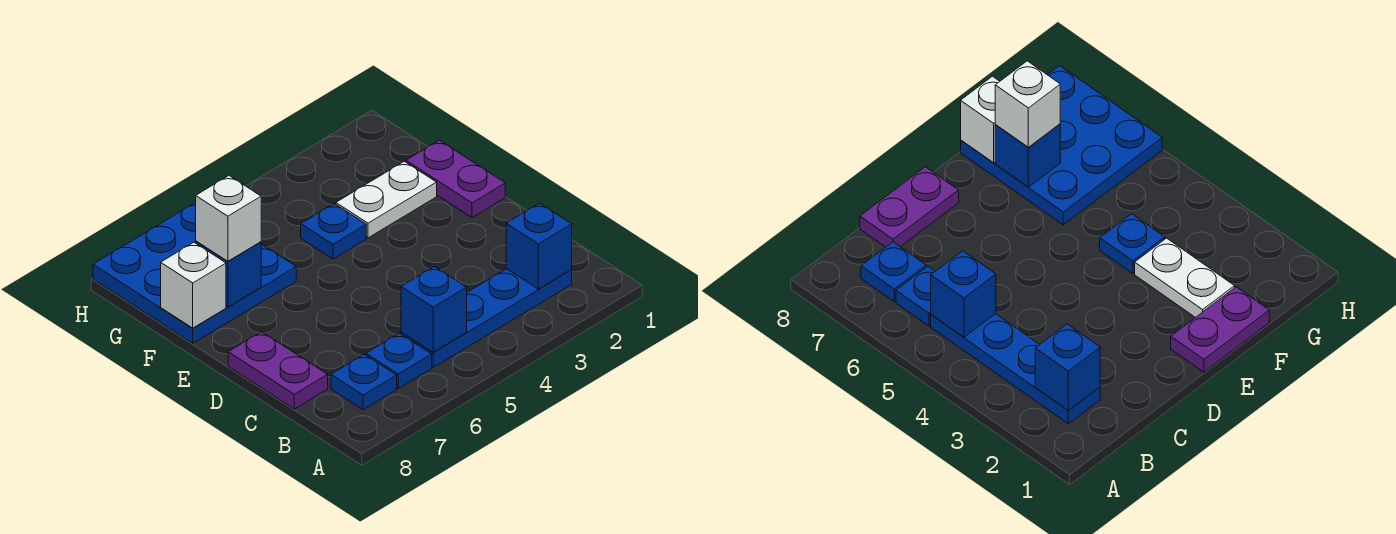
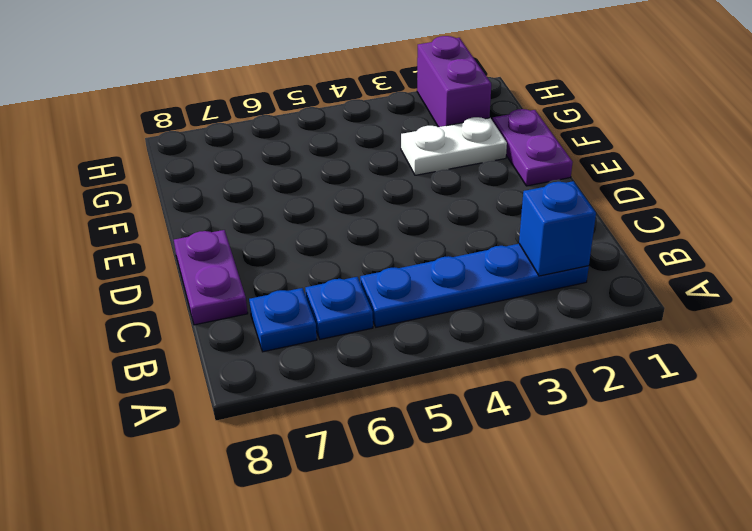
purple 1x2 brick [417,36,491,127] -> none
none -> blue 1x1 plate [301,204,366,259]
none -> blue 3x3 plate [93,203,296,343]
none -> blue 1x1 brick [401,267,467,352]

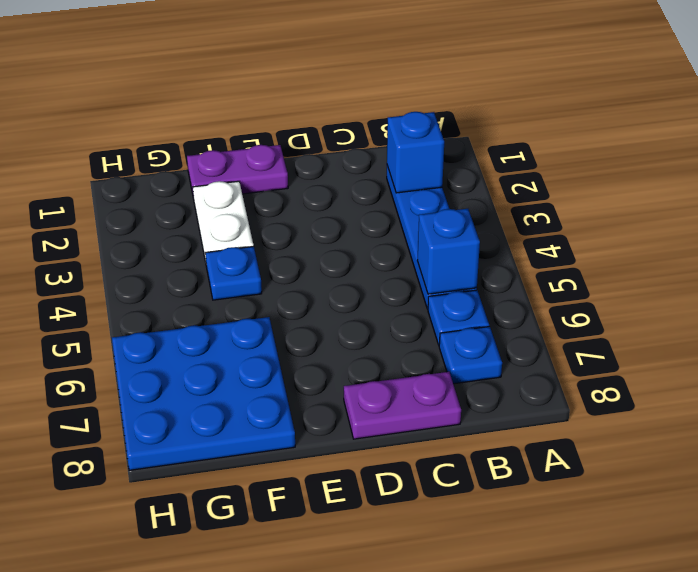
none -> blue 1x1 brick [196,241,261,307]
none -> white 1x1 brick [161,242,226,328]
none -> white 1x1 brick [196,176,261,261]

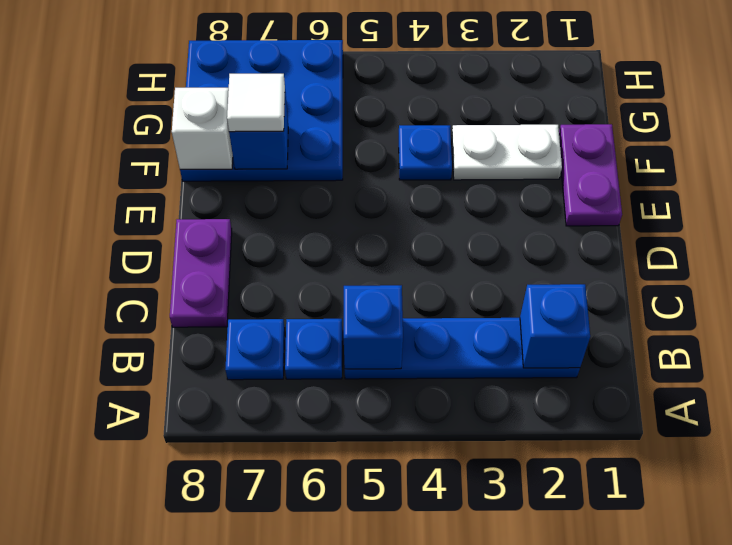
white 1x1 tile [227,74,285,132] -> white 1x1 brick [196,176,261,261]

